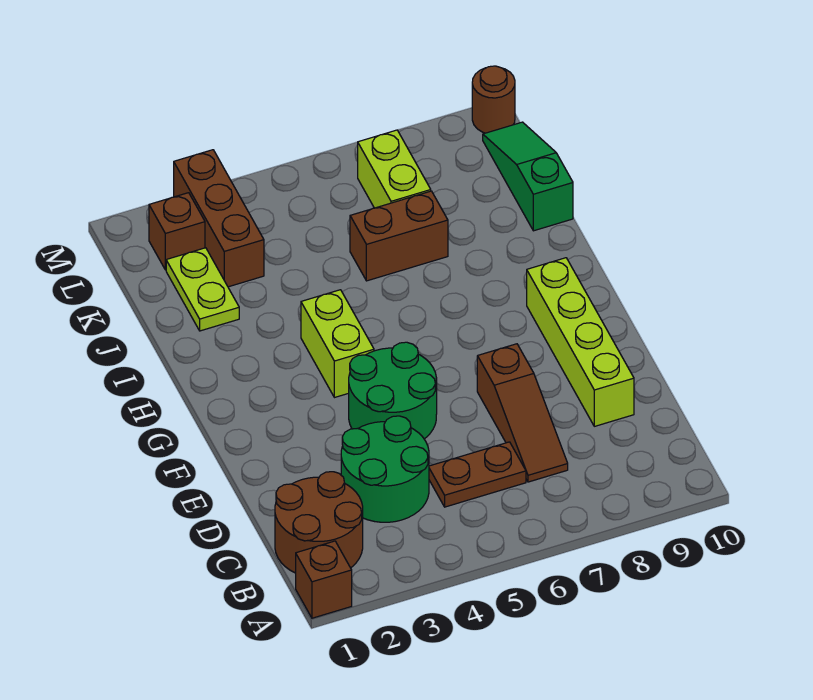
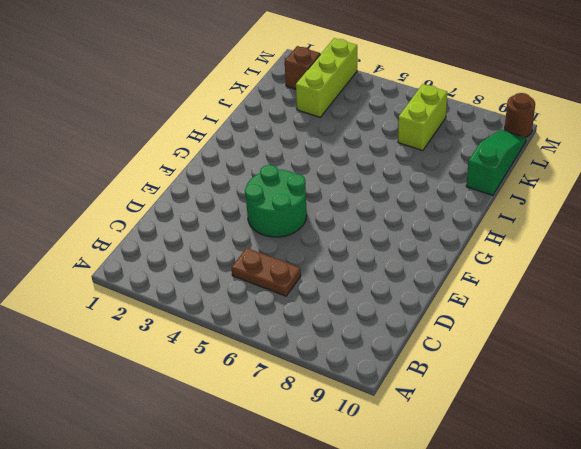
lime 1x3 brick [296,38,357,117] -> brown 1x3 brick [174,150,264,287]
none -> brown 1x1 brick [296,541,352,618]
none -> brown 2x2 round brick [275,472,363,573]
none -> green 2x2 round brick [341,416,429,522]

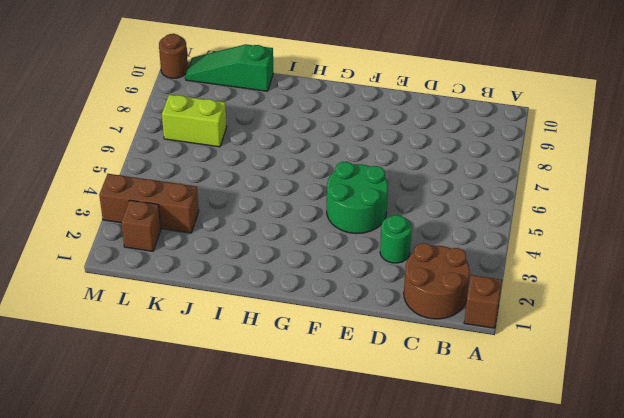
green 1x1 round brick [380,215,412,263] -> green 2x2 round brick [341,416,429,522]
none -> brown 1x2 plate [429,442,526,507]
none -> brown 1x3 slope [477,344,568,482]
none -> lime 1x4 brick [527,258,634,426]

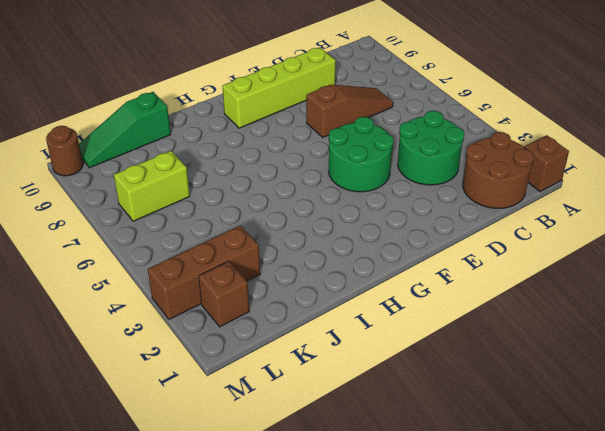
none -> brown 1x2 plate [429,442,526,507]
none -> lime 1x2 brick [301,290,374,398]
none -> lime 1x2 plate [166,248,239,331]

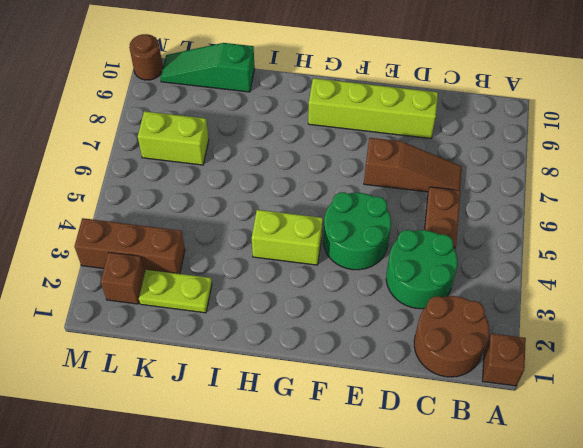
none -> brown 1x2 brick [350,191,448,281]

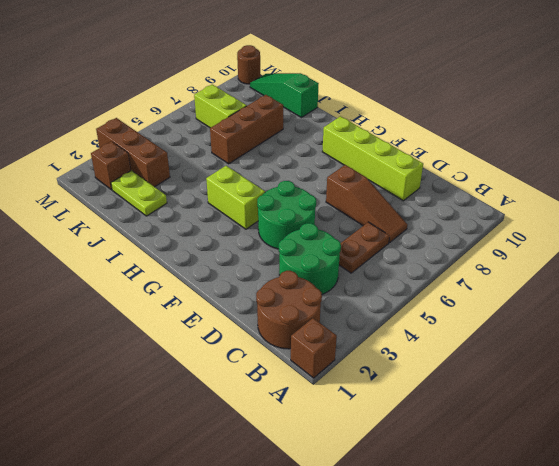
brown 1x3 brick [210,95,283,164] -> brown 1x2 brick [350,191,448,281]

